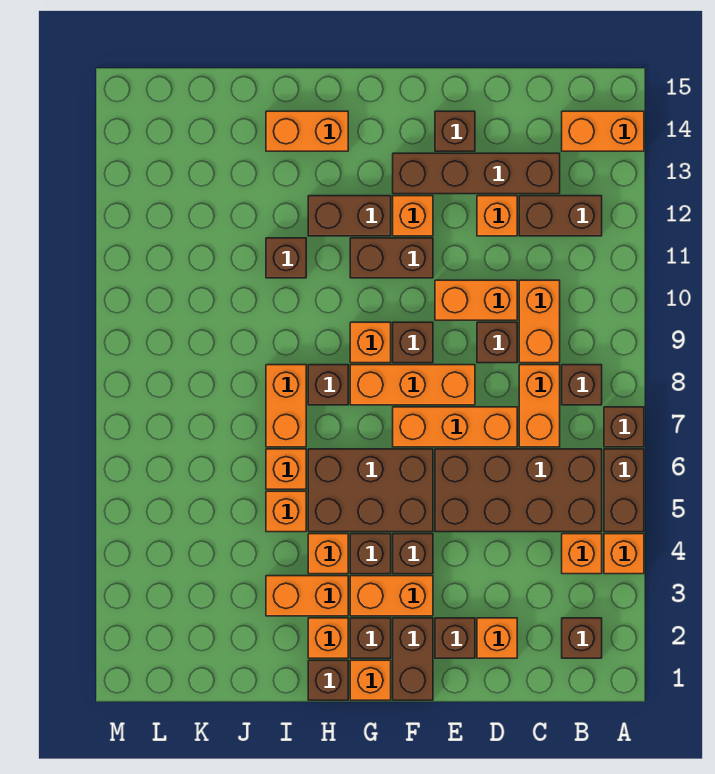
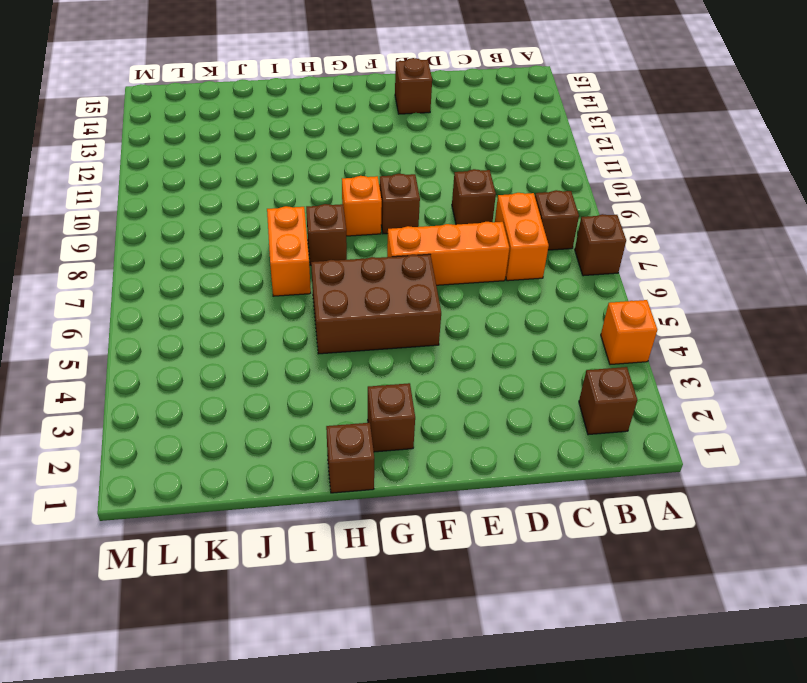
none -> brown 1x2 brick [604,449,644,532]
none -> orange 1x2 brick [562,111,644,151]
none -> orange 1x1 brick [562,534,602,574]
none -> brown 2x4 brick [435,449,602,532]

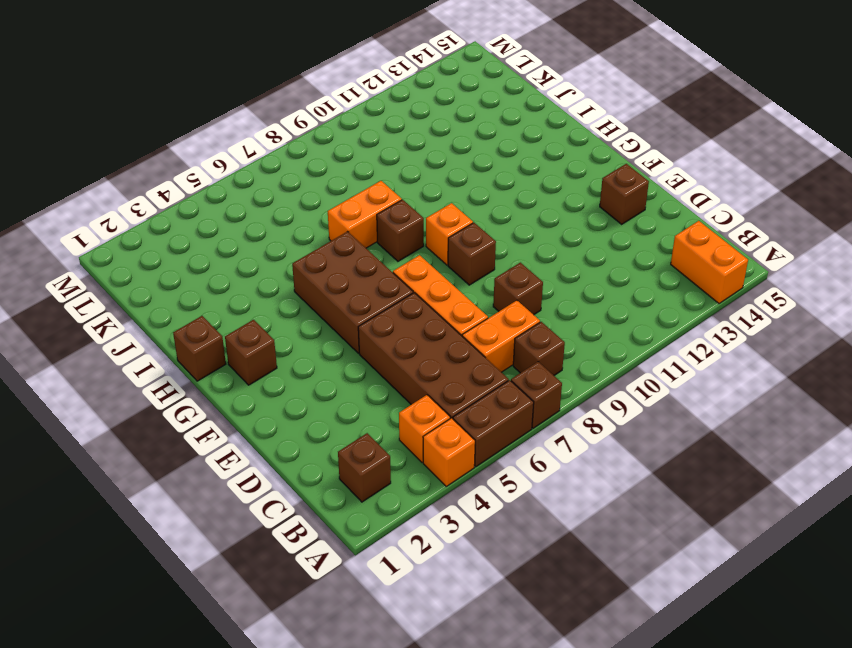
none -> brown 1x2 brick [519,196,602,236]
none -> orange 1x2 brick [519,280,560,363]
none -> brown 1x4 brick [393,153,560,194]
none -> orange 1x1 brick [477,618,517,658]

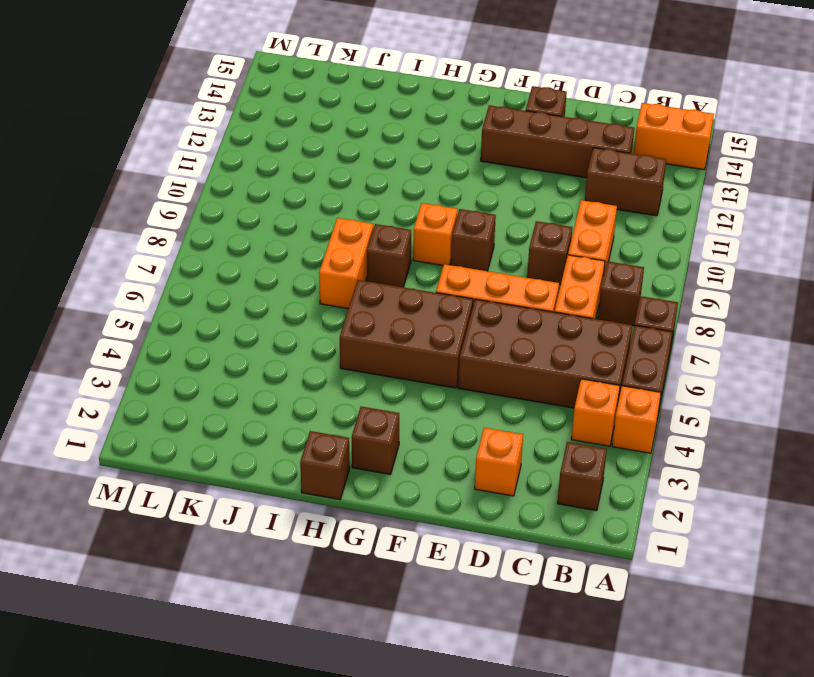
none -> orange 1x2 brick [435,280,517,320]
none -> orange 1x1 brick [477,196,517,236]
none -> brown 1x1 brick [435,618,475,658]
none -> orange 1x3 brick [350,365,475,405]

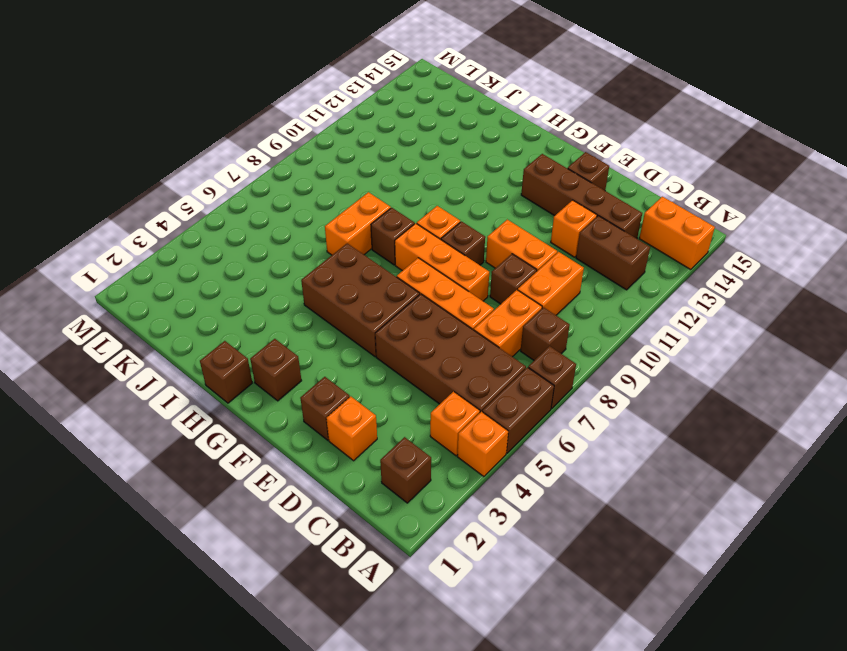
none -> brown 1x2 brick [393,618,433,700]
none -> orange 1x2 brick [350,576,433,616]
none -> brown 1x1 brick [393,534,433,574]
none -> brown 1x2 brick [350,238,433,278]

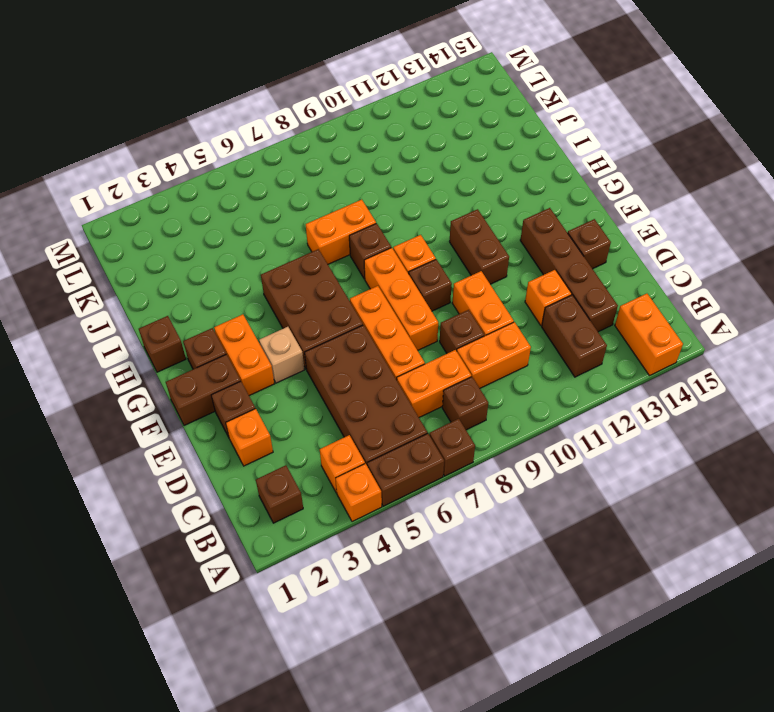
tan 1x1 brick [259,327,304,383] -> brown 1x1 brick [393,534,433,574]
none -> orange 1x1 brick [393,196,433,236]
none -> orange 1x1 brick [350,660,391,700]
none -> brown 1x1 brick [350,534,391,574]
none -> brown 1x2 brick [308,196,391,236]

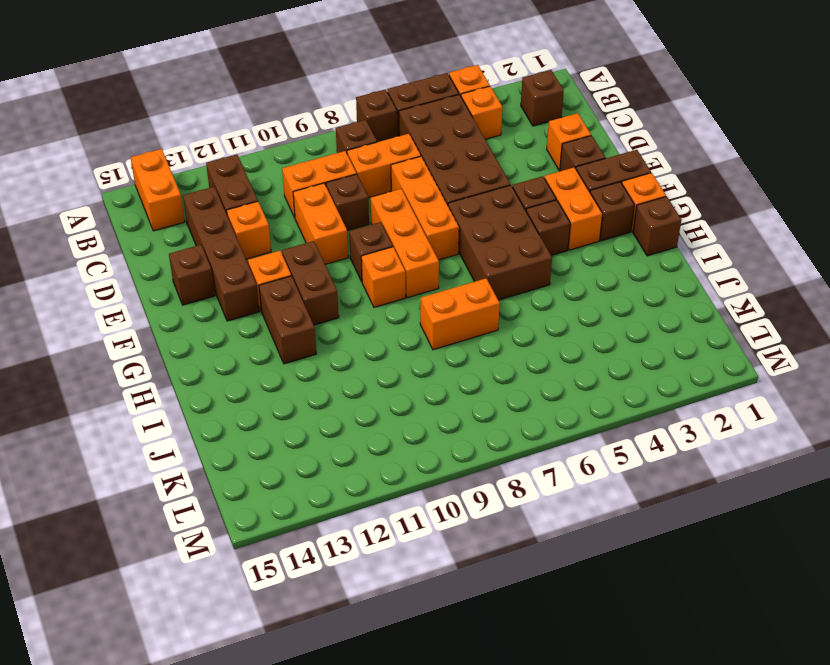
none -> orange 1x1 brick [308,618,348,658]
none -> orange 1x2 brick [266,576,348,616]
none -> orange 1x1 brick [308,534,348,574]
none -> brown 1x1 brick [308,365,348,405]

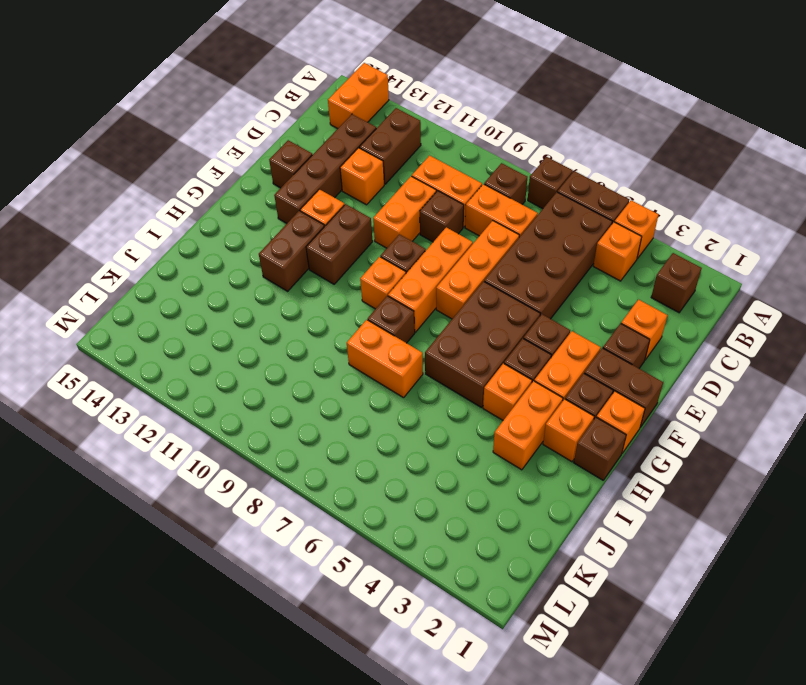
none -> orange 1x2 brick [266,111,348,151]
none -> orange 1x1 brick [266,491,306,532]
none -> orange 1x1 brick [266,449,306,489]
none -> brown 1x1 brick [266,238,306,278]

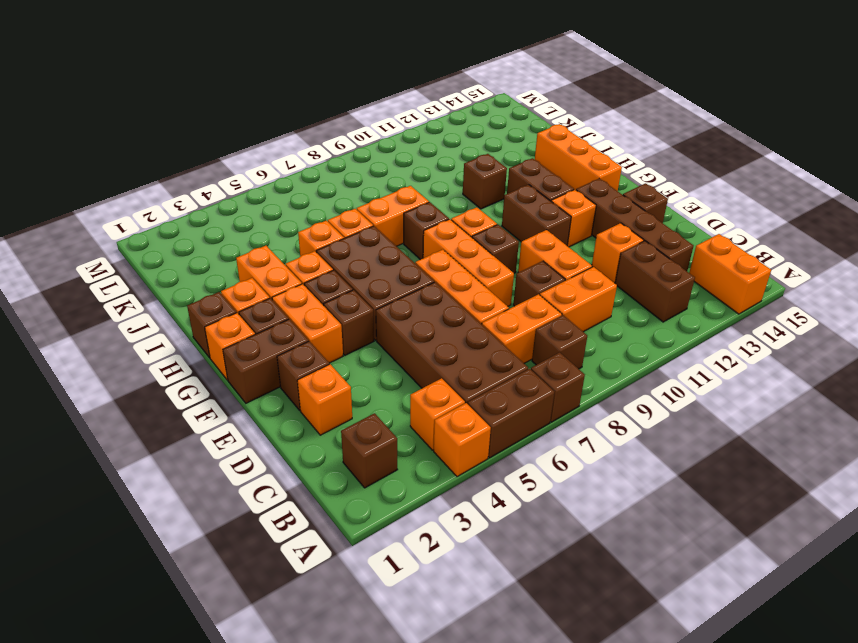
orange 1x3 brick [535,124,622,191] -> orange 1x2 brick [266,111,348,151]

